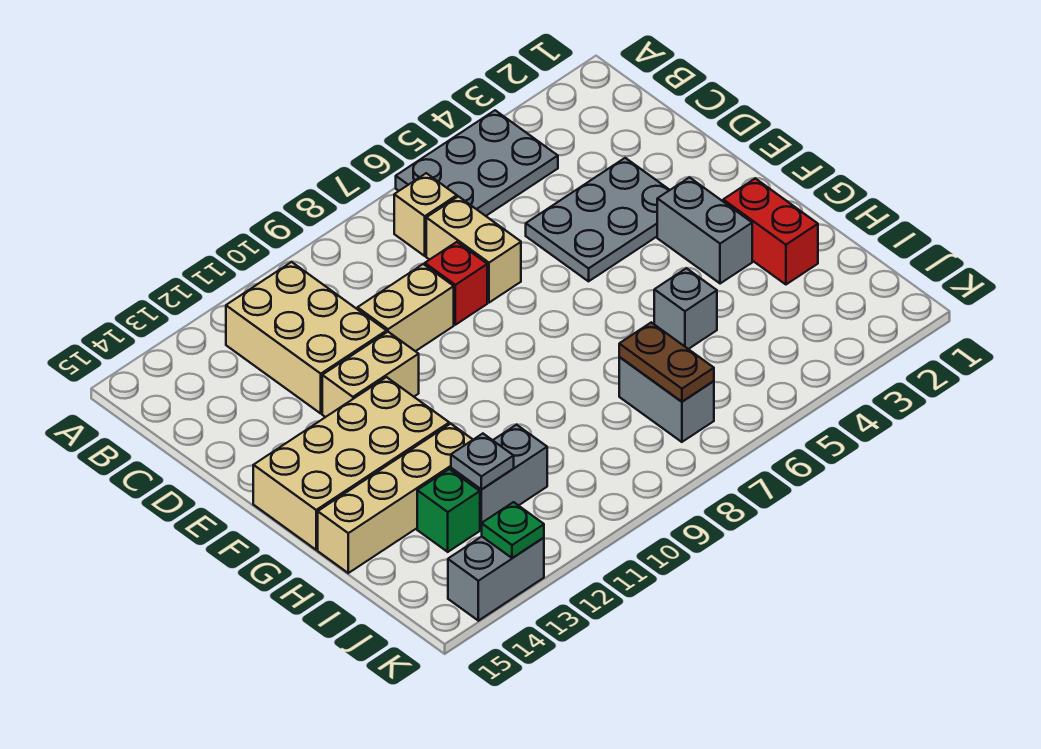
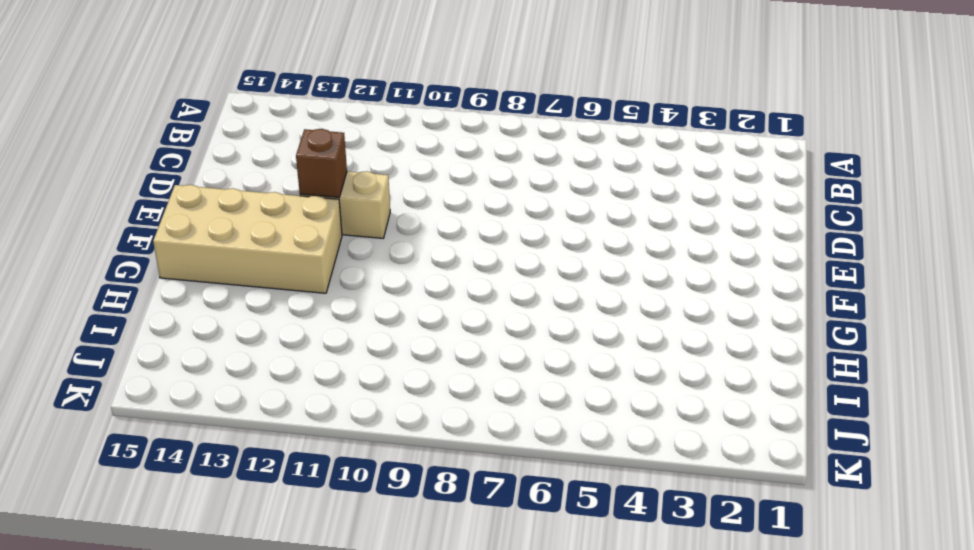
brown 1x1 brick [296,129,347,197] -> none
none -> grey 2x3 plate [396,110,558,216]
none -> tan 1x1 brick [394,173,457,256]
none -> tan 2x3 brick [226,262,386,413]

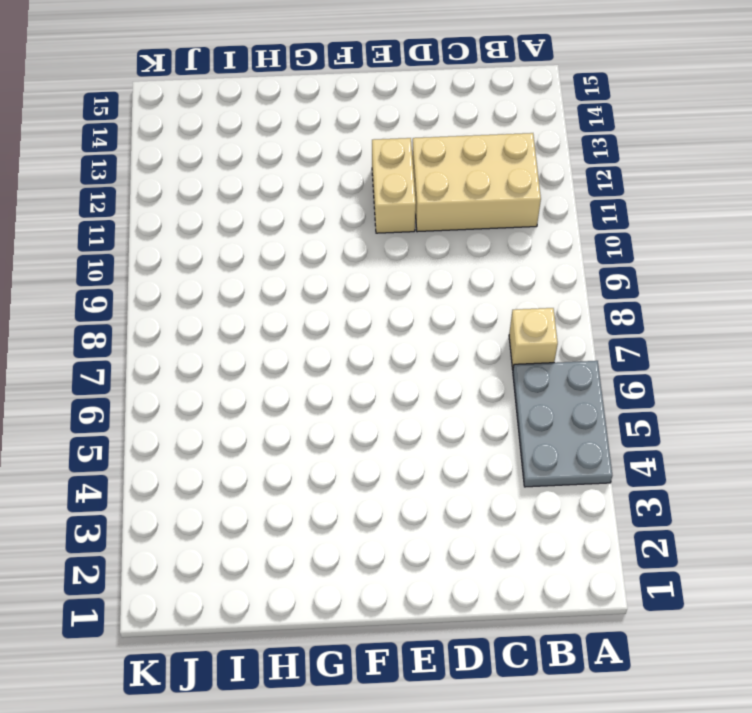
none -> tan 1x2 brick [426,196,521,303]
none -> grey 2x3 plate [526,158,669,281]
none -> red 1x1 brick [425,242,487,325]

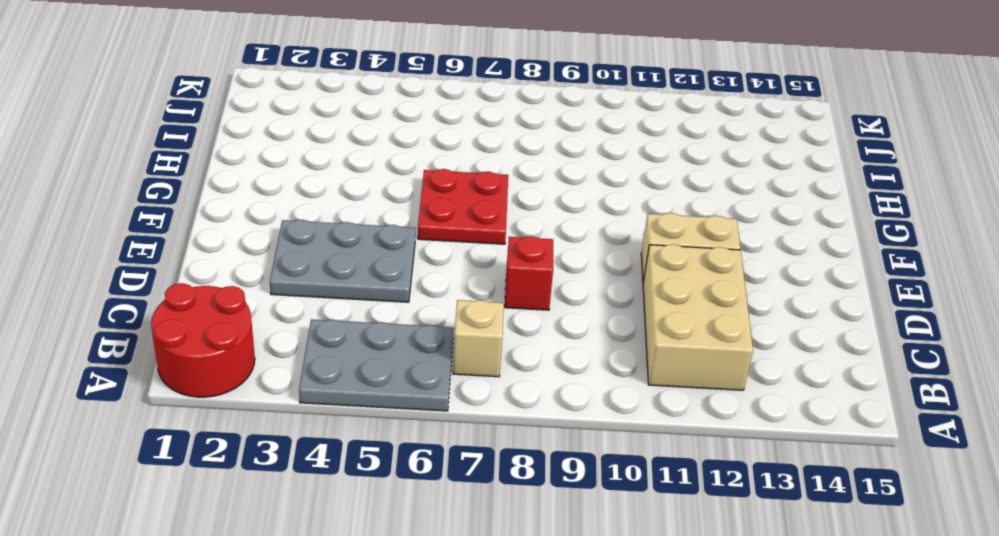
red 2x2 round brick [151,283,255,397] -> none
red 2x2 plate [418,169,508,244] -> none
none -> tan 1x2 brick [426,196,521,303]
none -> tan 1x2 brick [358,264,454,351]
none -> grey 1x2 brick [657,177,752,284]

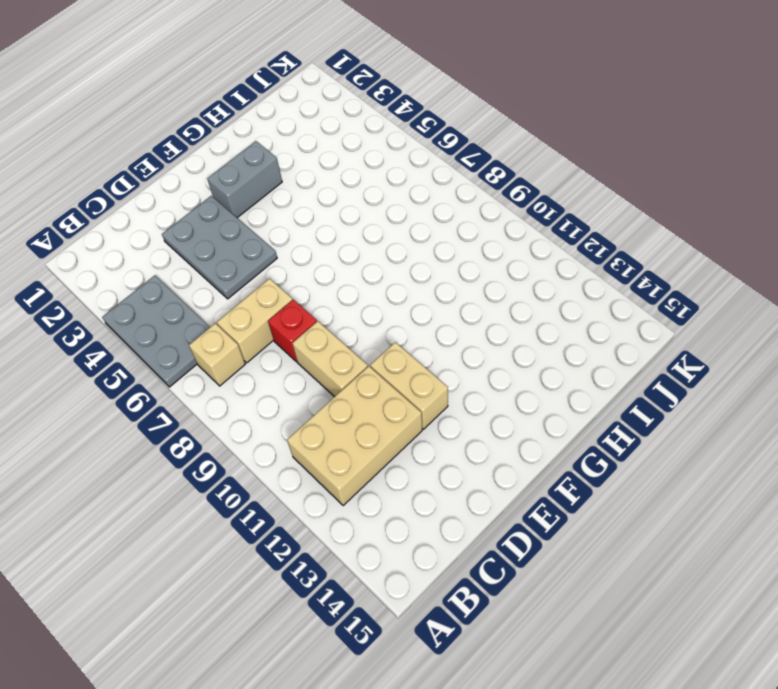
none -> tan 2x4 brick [253,377,449,550]
none -> red 1x2 brick [723,178,818,284]
none -> grey 1x1 brick [654,268,717,349]

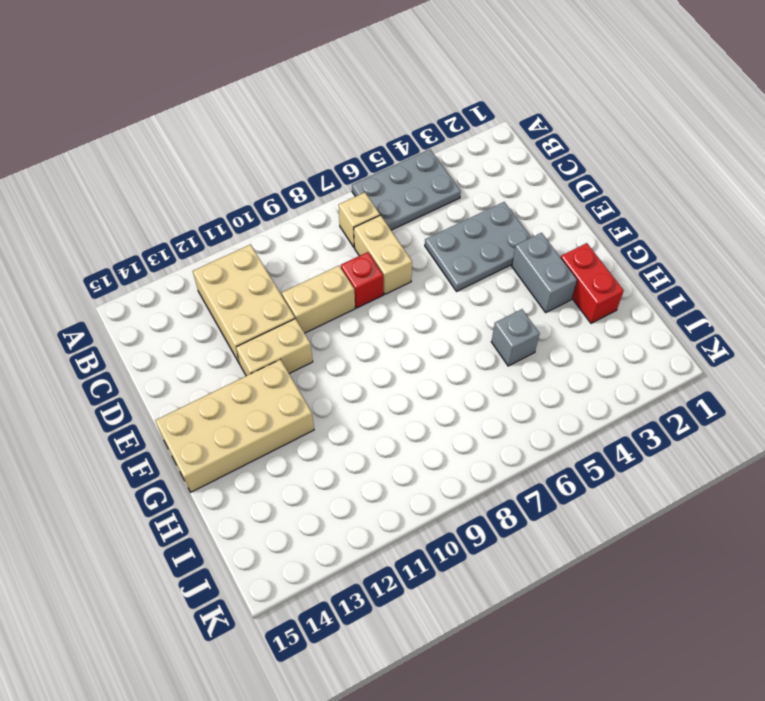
none -> tan 1x4 brick [318,424,473,573]
none -> grey 1x2 brick [619,357,714,442]
none -> grey 1x2 brick [451,425,547,530]

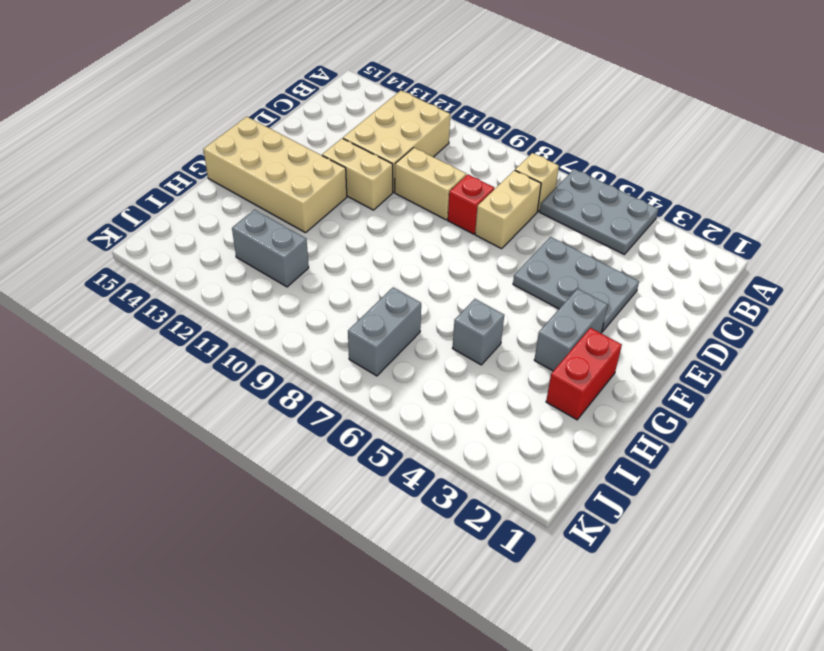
none -> tan 1x4 brick [318,424,473,573]
none -> green 1x1 brick [417,469,480,552]
none -> grey 1x2 brick [448,537,544,621]

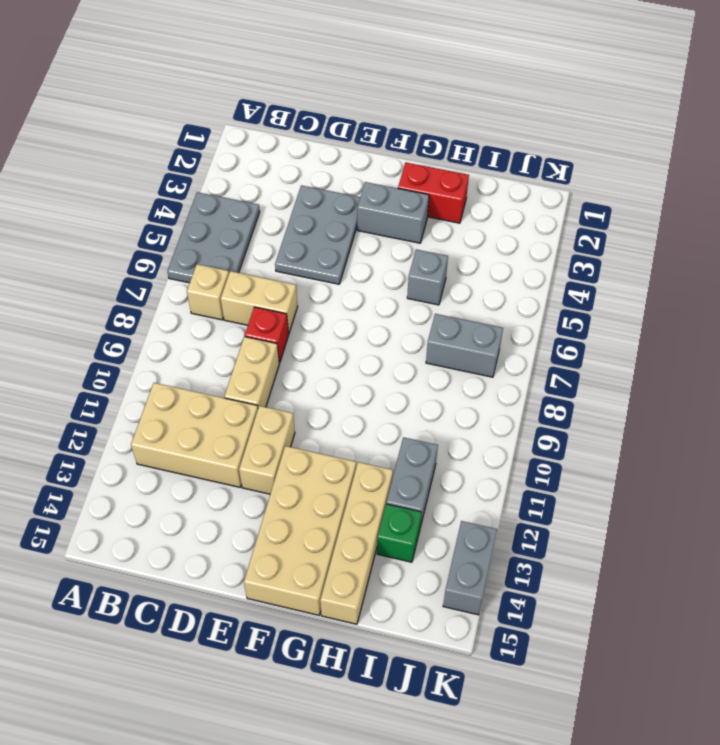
none -> brown 1x2 plate [619,322,714,402]
none -> grey 1x1 plate [451,434,514,490]
none -> green 1x1 plate [482,502,544,558]

